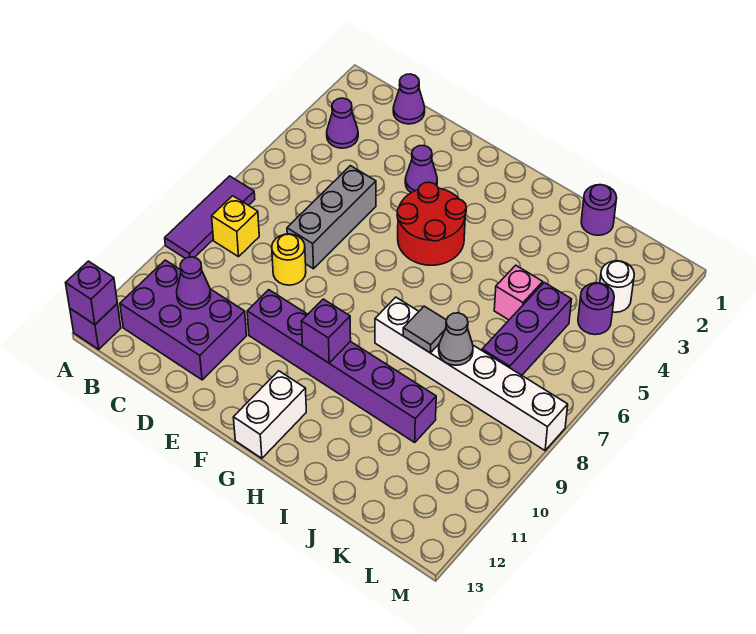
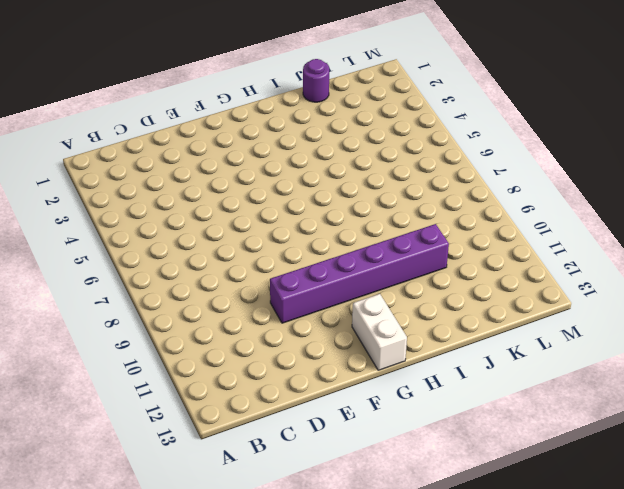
none -> purple 1x3 tile [165,176,255,259]
none -> purple 1x1 brick [70,304,121,349]
none -> purple 1x1 cone [327,98,358,148]

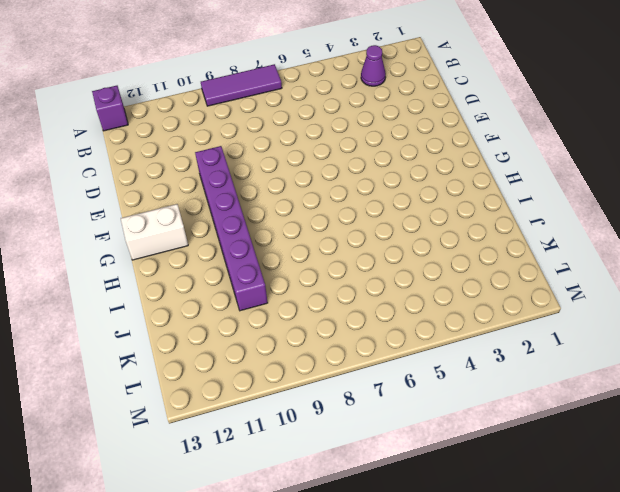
none -> yellow 1x1 brick [212,196,259,257]
none -> purple 2x3 brick [120,260,247,380]
none -> purple 1x1 cone [393,74,425,124]

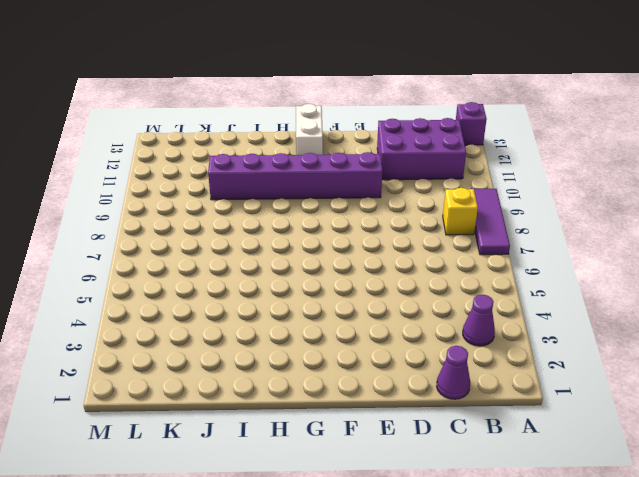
none -> grey 1x3 brick [287,166,376,269]
none -> yellow 1x1 round brick [272,234,306,285]
none -> purple 1x1 cone [405,146,437,193]

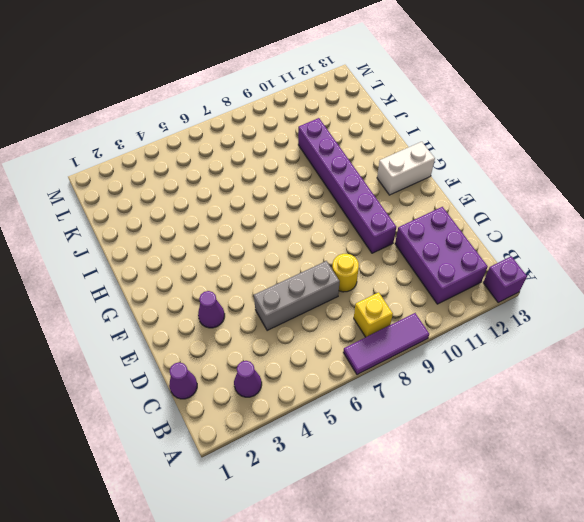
none -> red 2x2 round brick [397,182,466,265]
none -> white 1x6 brick [375,297,568,450]
none -> purple 1x1 round brick [581,185,617,235]

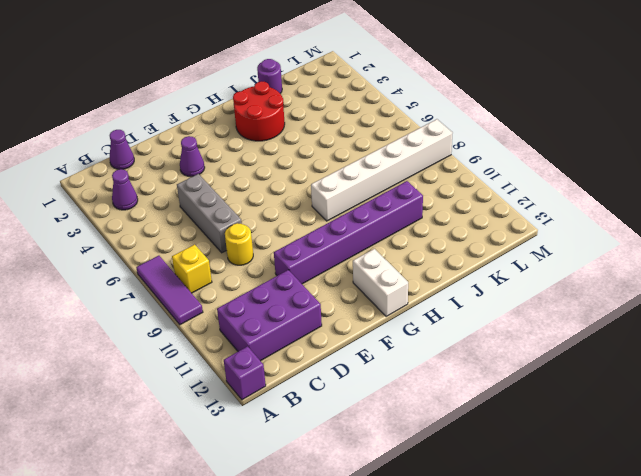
red 2x2 round brick [233,81,285,141] -> red 2x2 round brick moved to [397,182,466,265]
none -> pink 1x1 brick [494,265,543,320]
none -> purple 1x3 brick [482,283,572,375]
none -> white 1x1 round brick [600,261,634,312]

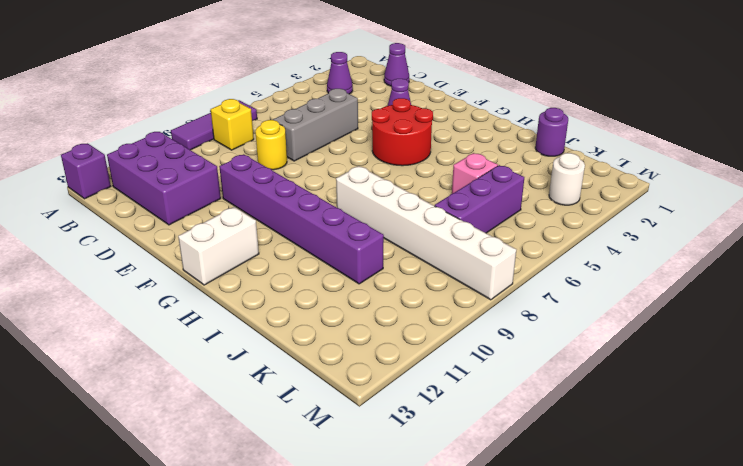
none -> purple 1x1 round brick [578,283,614,335]
none -> purple 1x1 brick [66,261,117,325]
none -> purple 1x1 cone [177,257,211,309]

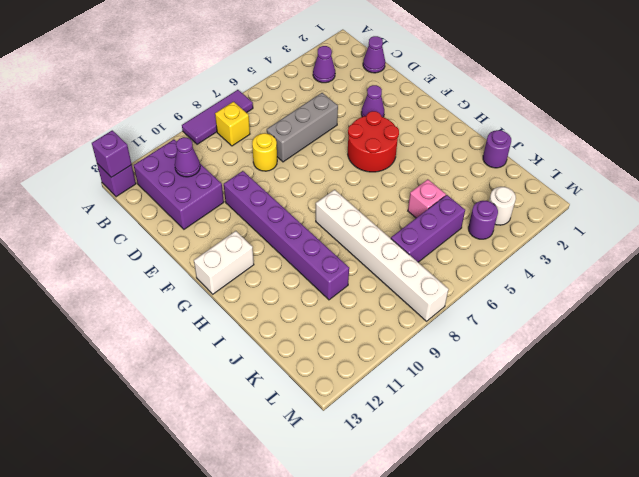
none -> purple 1x1 brick [301,299,351,363]
none -> grey 1x1 tile [403,306,446,353]
none -> grey 1x1 cone [439,313,473,365]

